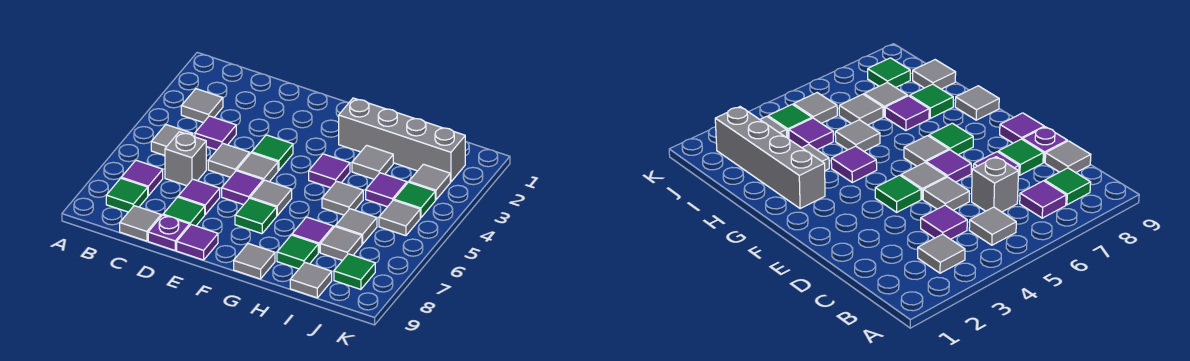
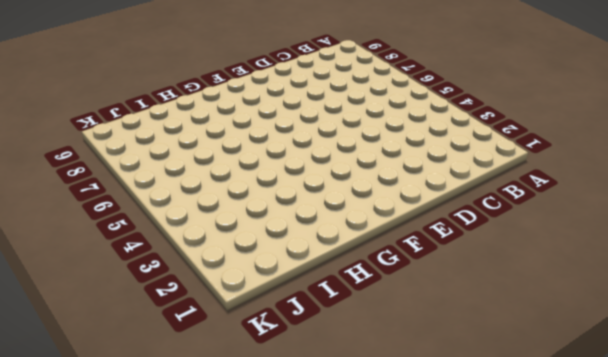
none -> grey 1x1 tile [181,89,223,123]
none -> grey 1x1 tile [151,125,193,155]
none -> purple 1x1 tile [121,160,163,196]
none -> green 1x1 tile [106,178,148,212]

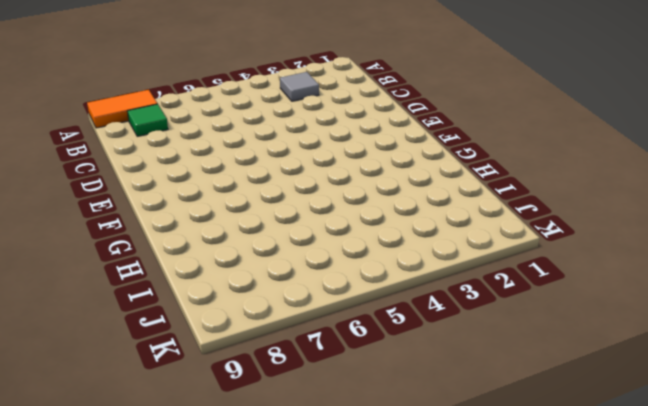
orange 1x2 tile [87,90,157,128] -> none
none -> grey 1x1 tile [151,125,193,155]
none -> purple 1x1 tile [121,160,163,196]
none -> purple 1x1 tile [195,116,236,150]
none -> grey 1x1 brick [165,132,206,186]

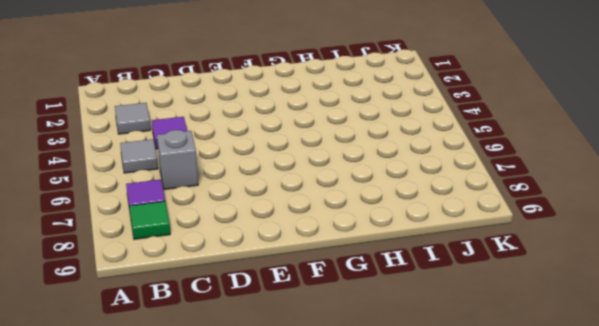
none -> grey 1x1 tile [120,206,161,241]
none -> grey 1x1 tile [208,143,250,177]
none -> purple 1x1 tile [178,179,220,214]
none -> green 1x1 tile [163,197,205,226]

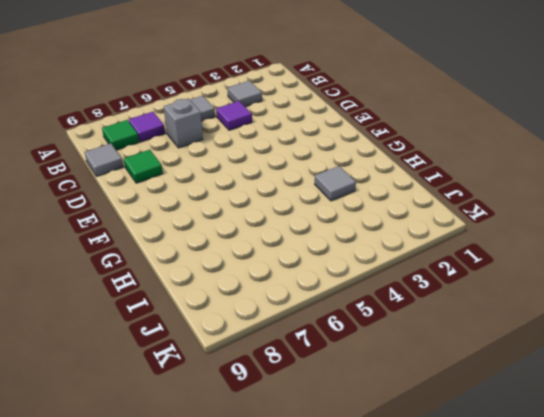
none -> grey 1x1 tile [208,143,250,177]
none -> purple 1x1 tile [178,179,220,214]
none -> purple 1x1 plate [148,215,190,250]
none -> green 1x1 tile [252,135,293,170]

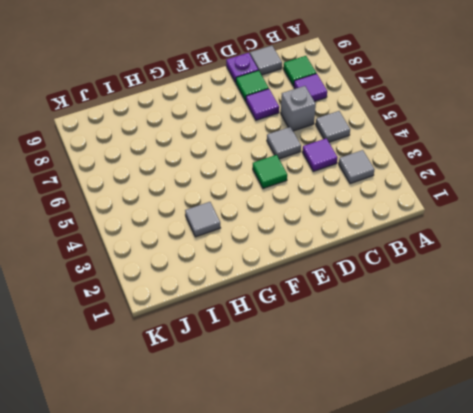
none -> grey 1x1 tile [237,153,278,182]
none -> purple 1x1 tile [222,171,263,205]
none -> purple 1x1 tile [177,225,218,260]
none -> grey 1x1 tile [250,180,292,216]

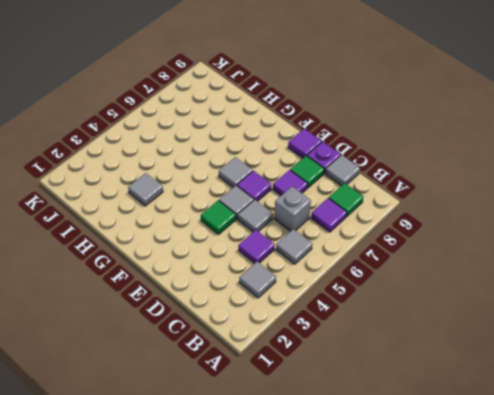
none -> green 1x1 tile [235,198,277,234]
none -> grey 1x4 brick [339,98,465,182]
none -> purple 1x1 tile [309,154,350,188]
none -> grey 1x1 tile [234,244,275,279]

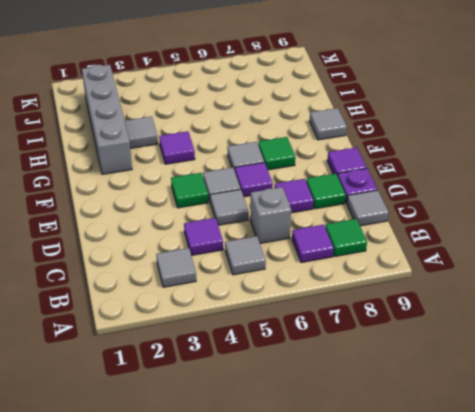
none -> grey 1x1 tile [322,181,363,215]
none -> purple 1x1 tile [292,217,333,253]
none -> green 1x1 tile [277,235,318,269]
none -> purple 1x1 tile [366,173,407,207]

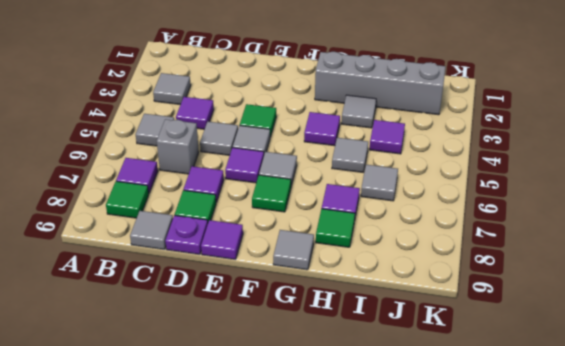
none -> grey 1x1 tile [320,227,362,261]
none -> grey 1x1 tile [290,263,332,298]
none -> grey 1x1 tile [409,164,450,200]
none -> green 1x1 tile [394,182,435,218]

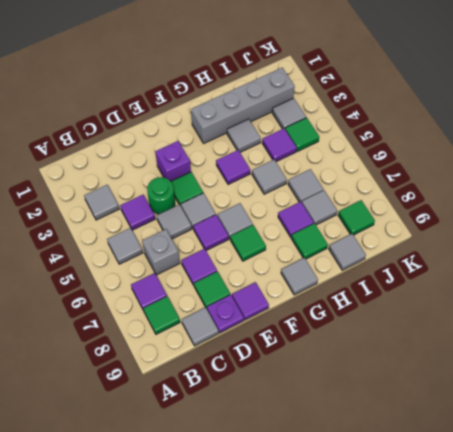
green 1x1 round brick [147,177,175,214] -> none
purple 1x1 brick [155,141,191,181] -> none
none -> grey 1x1 tile [379,200,420,236]

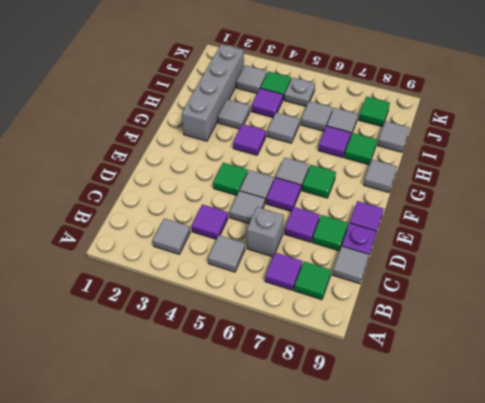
grey 1x1 plate [284,78,315,107] -> grey 1x1 tile [379,200,420,236]

